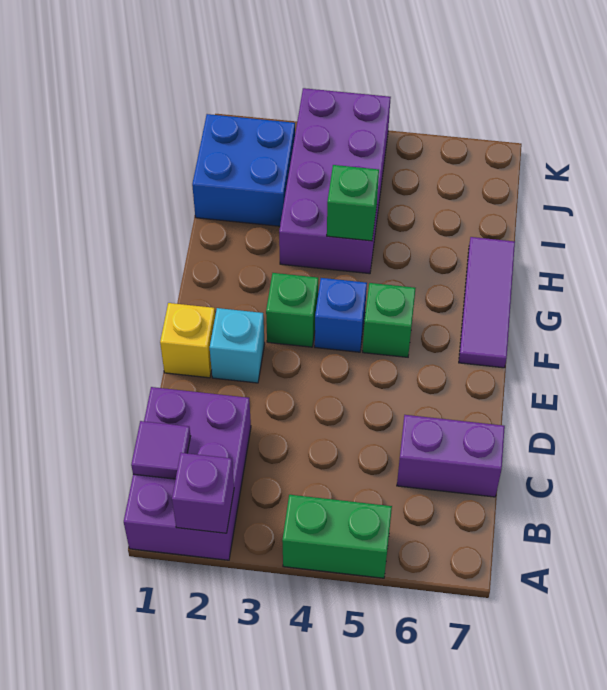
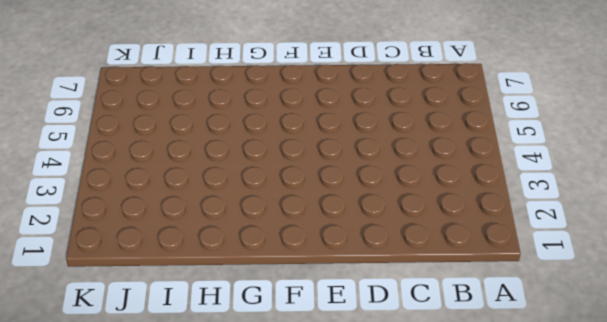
none -> purple 2x3 brick [124,387,251,560]
none -> green 1x2 brick [282,495,392,578]
none -> purple 1x2 brick [397,415,505,497]

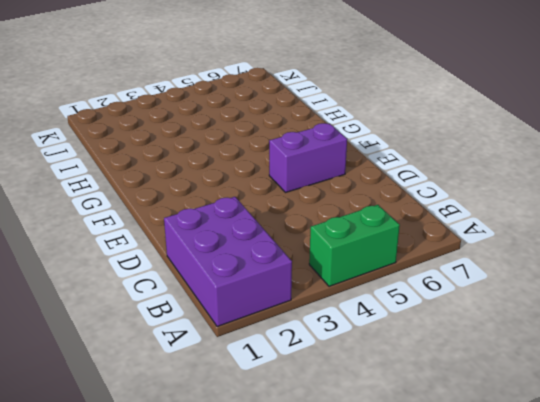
purple 1x2 brick [269,123,347,193] -> purple 1x2 brick moved to [397,415,505,497]
none -> yellow 1x1 brick [160,303,215,378]
none -> cyan 1x1 brick [210,308,265,383]
none -> green 1x1 brick [266,273,318,347]

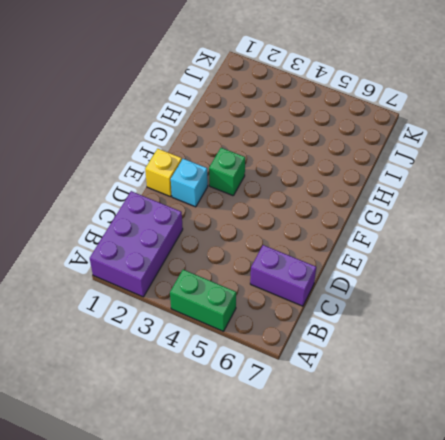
none -> blue 1x1 brick [315,278,367,352]
none -> green 1x1 brick [363,283,416,357]
none -> purple 1x3 tile [459,237,515,368]

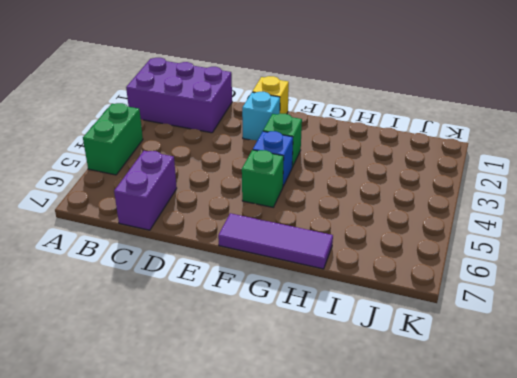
none -> purple 2x4 brick [279,88,391,274]
none -> blue 2x2 brick [192,114,295,226]
none -> purple 1x1 brick [172,453,234,533]

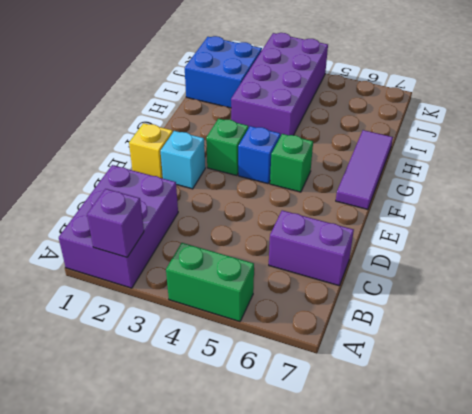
none -> purple 1x1 tile [131,421,191,479]
none -> green 1x1 brick [327,165,379,241]

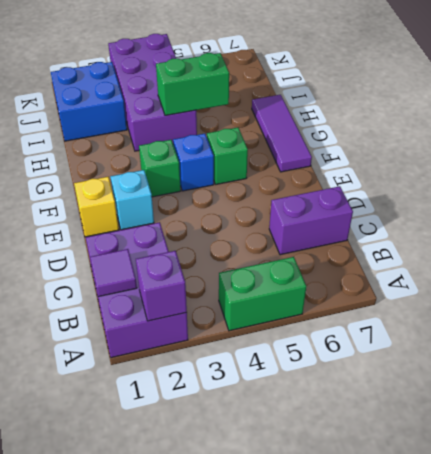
green 1x2 brick [156,53,229,116] -> green 1x1 brick [327,165,379,241]

